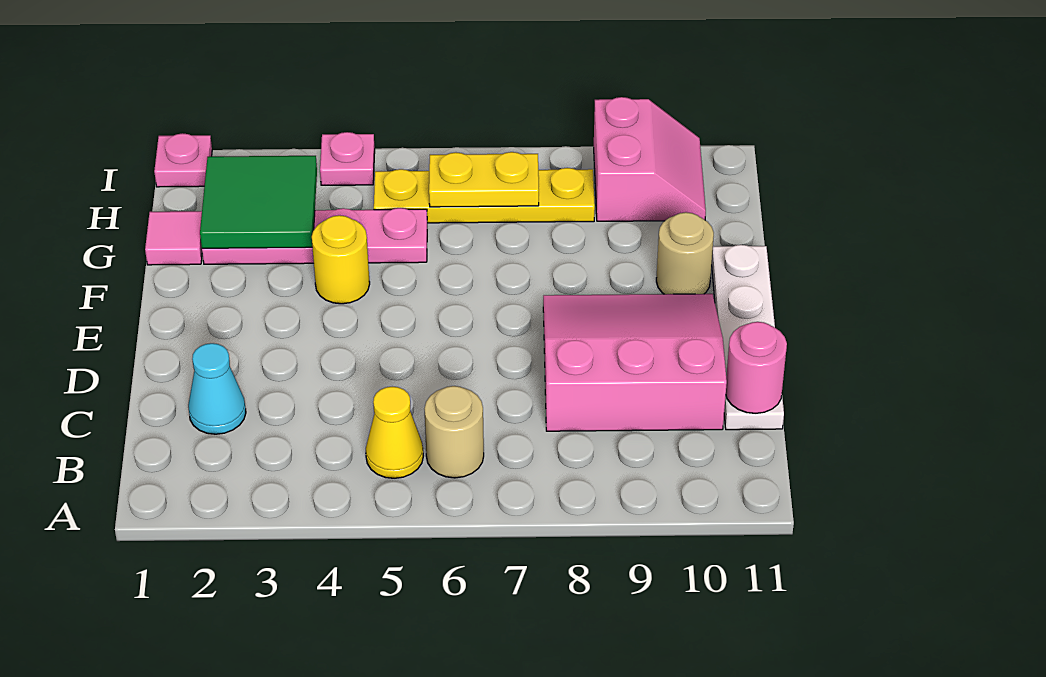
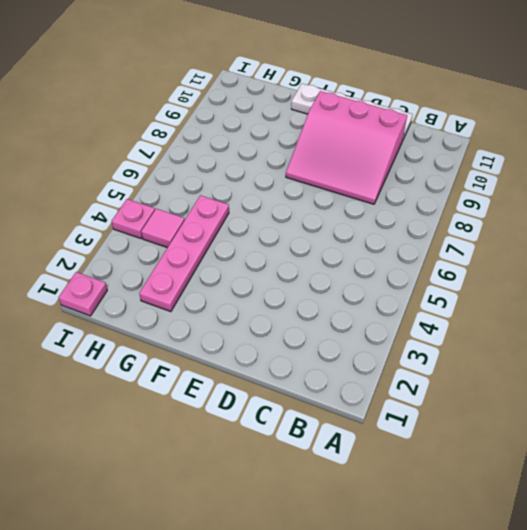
pink 3x3 slope [286,91,407,204] -> pink 3x3 slope turned to [543,294,727,431]
pink 1x1 tile [141,209,185,248] -> pink 1x1 tile moved to [145,211,202,265]
none -> yellow 1x1 cone [366,387,423,478]
none -> tan 1x1 round brick [424,386,484,478]
none -> cyan 1x1 cone [188,343,246,434]

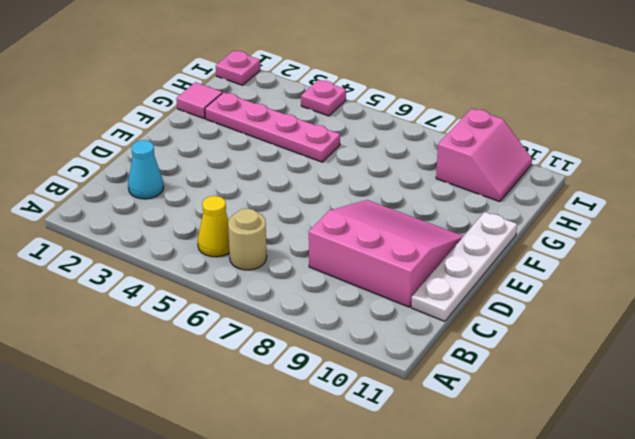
none -> yellow 1x1 round brick [312,215,370,304]
none -> tan 1x1 round brick [656,212,714,294]
none -> yellow 1x4 plate [374,168,595,223]

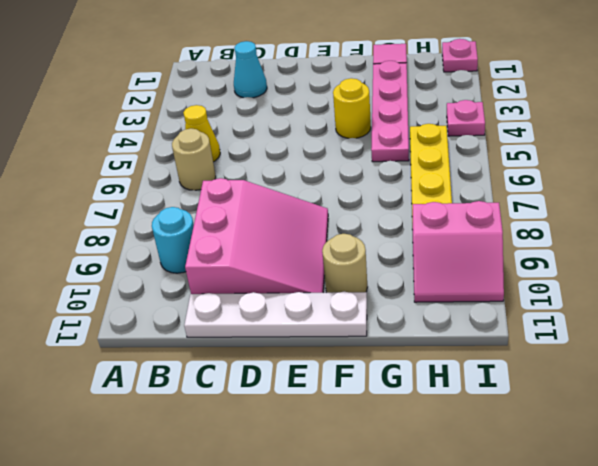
cyan 1x1 round brick [152,207,194,273] -> none
none -> pink 1x1 round brick [726,322,787,413]
none -> green 2x2 tile [200,156,317,248]
none -> yellow 1x2 plate [429,152,539,207]

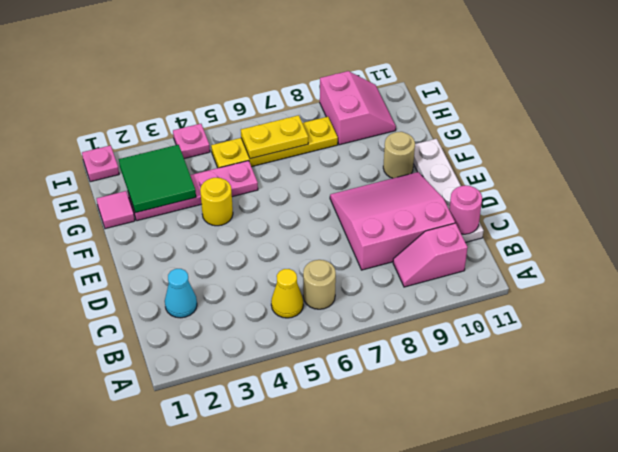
pink 1x2 slope [393,223,468,287] -> none

